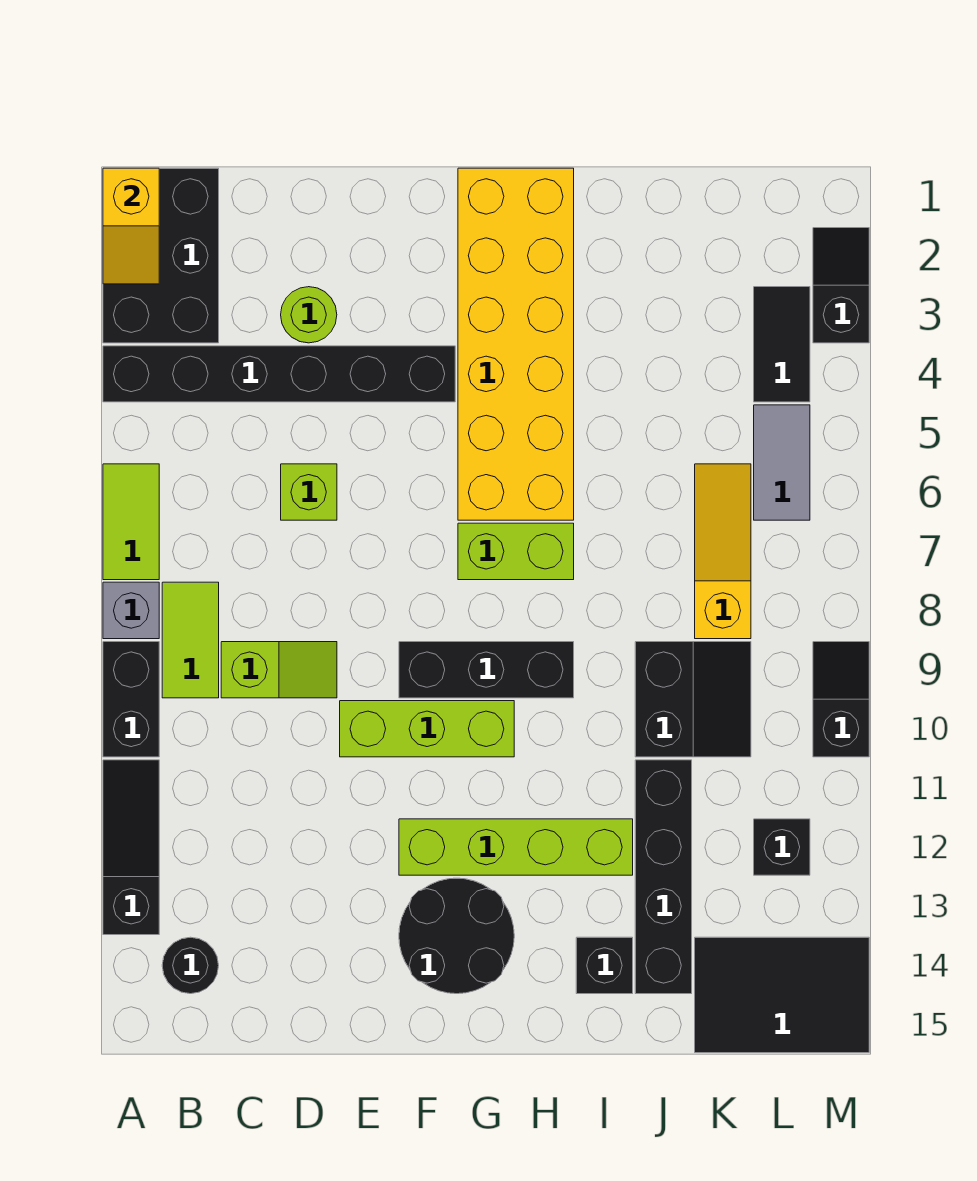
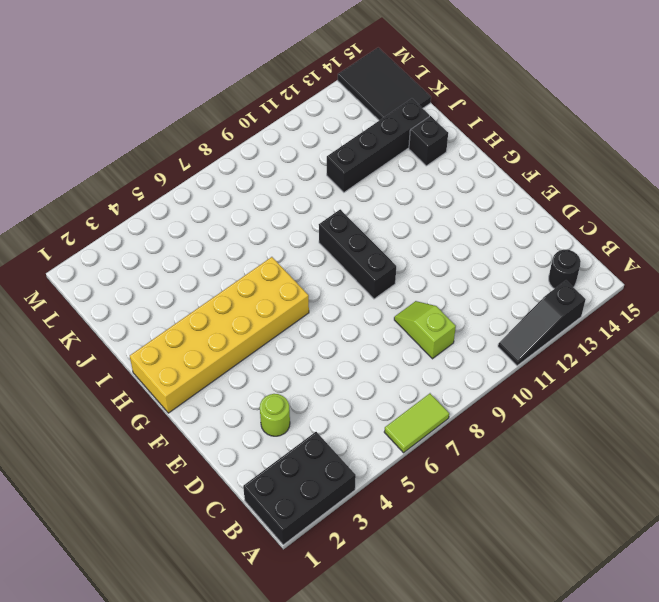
none -> black 1x6 brick [103,346,455,402]
none -> grey 1x1 brick [103,582,159,639]
none -> black 1x2 brick [103,642,159,757]

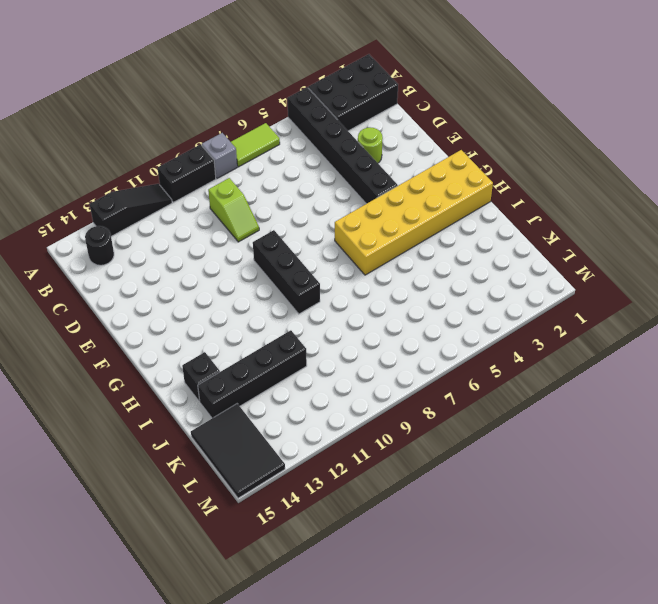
none -> lime 1x2 tile [162,582,219,698]
none -> lime 1x1 brick [281,464,337,520]
none -> lime 1x3 brick [340,701,514,757]

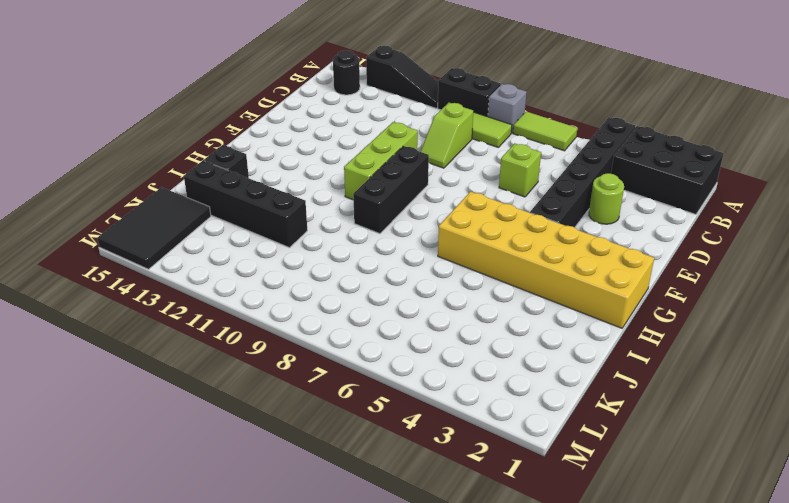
none -> lime 1x4 brick [399,819,633,875]
none -> black 2x2 round brick [399,878,514,994]
none -> lime 1x2 brick [458,523,574,580]

